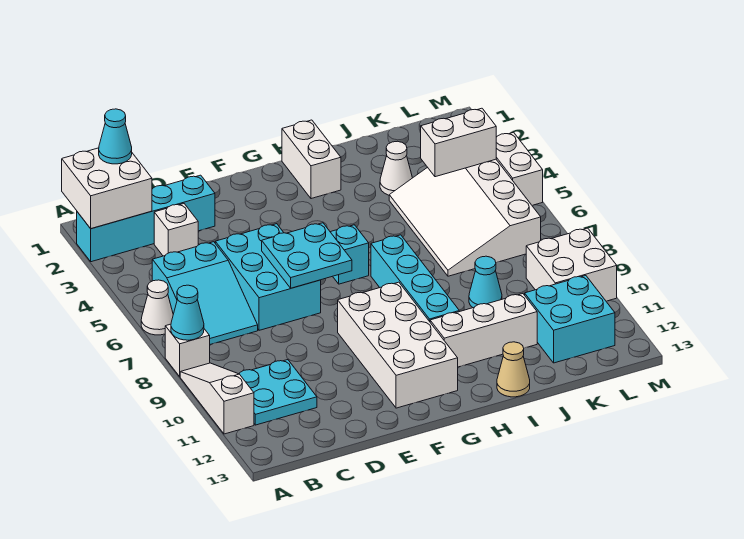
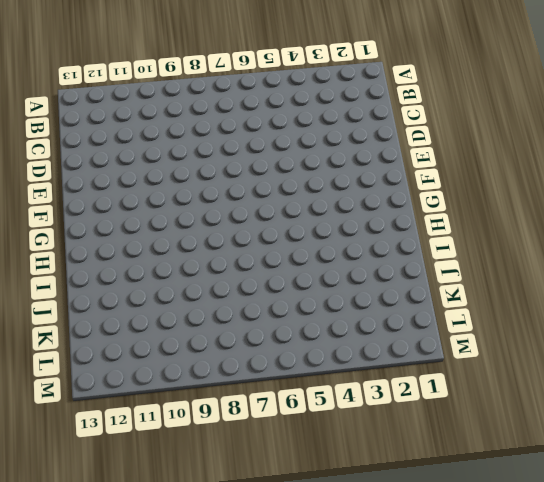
none -> cyan 1x4 brick [77,175,215,262]
none -> white 1x1 cone [141,280,173,335]
none -> white 1x1 brick [165,324,210,376]

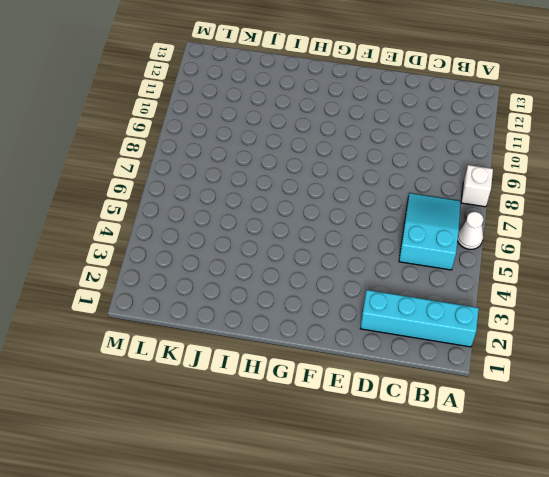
none -> white 1x3 slope [180,363,254,434]
none -> cyan 2x2 plate [239,360,317,425]
none -> white 1x1 brick [154,204,198,256]

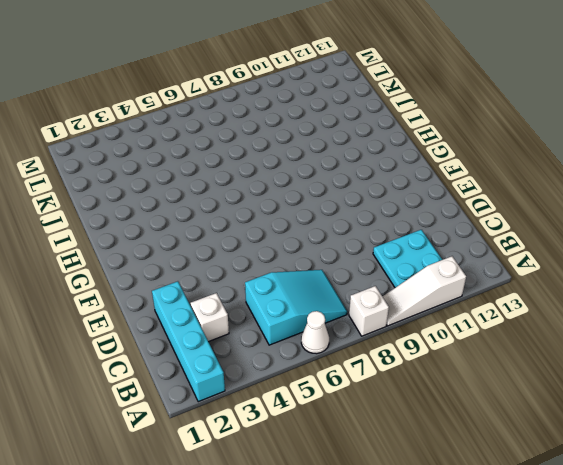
none -> cyan 2x3 brick [215,224,321,330]
none -> white 2x4 brick [338,282,458,408]
none -> cyan 1x1 brick [331,225,369,284]

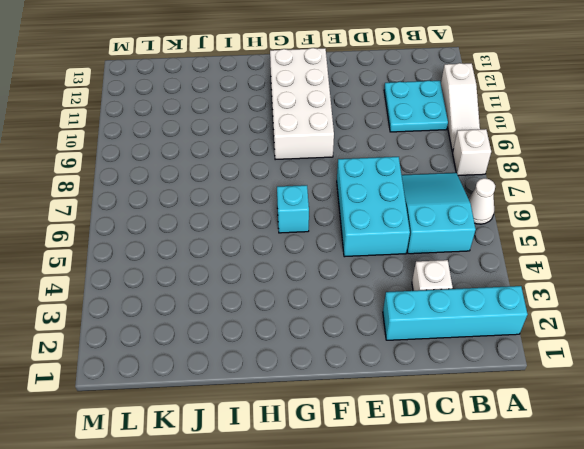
none -> white 1x2 brick [282,120,341,199]
none -> cyan 1x4 brick [371,235,459,322]
none -> white 1x3 brick [430,294,537,367]

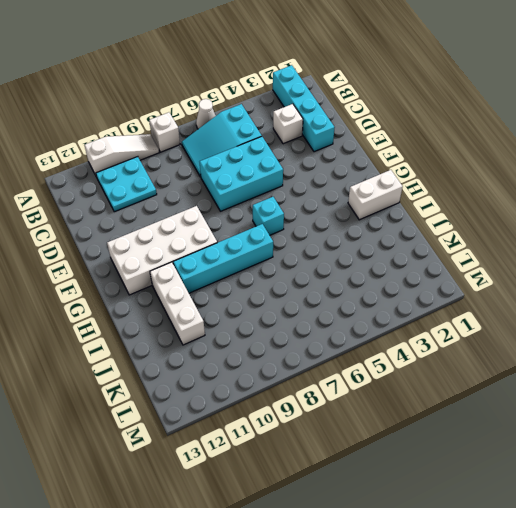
none -> tan 1x1 cone [497,342,530,397]
none -> white 1x1 cone [380,141,412,195]
none -> white 3x4 slope [389,159,541,276]

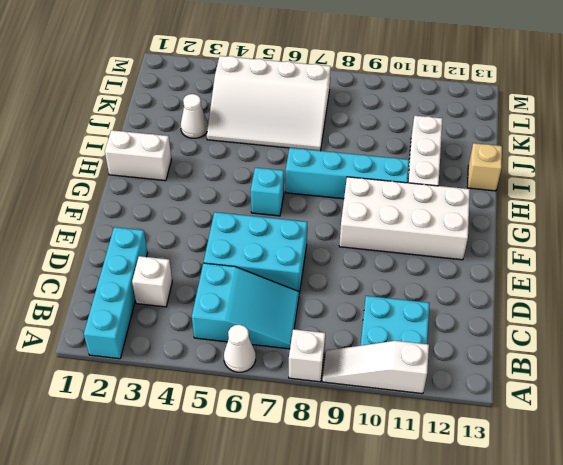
tan 1x1 brick [467,143,502,191] -> tan 1x1 cone [497,342,530,397]
none -> cyan 1x1 cone [469,256,502,308]
none -> cyan 2x2 brick [525,276,615,363]
none -> white 2x2 brick [526,228,617,301]

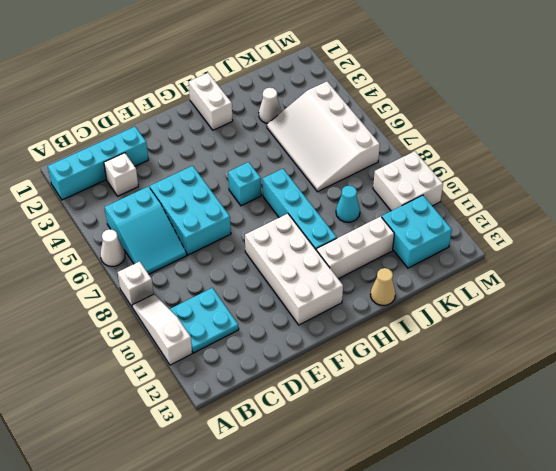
none -> white 1x2 brick [496,132,543,205]
none -> white 2x2 brick [62,148,152,229]
none -> cyan 1x1 cone [171,285,204,340]

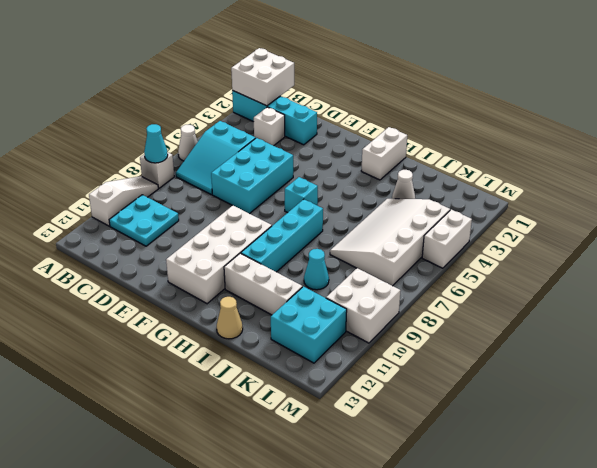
none -> cyan 2x2 plate [262,223,352,288]
none -> white 1x2 brick [421,108,496,177]
none -> cyan 1x1 cone [99,109,132,164]

